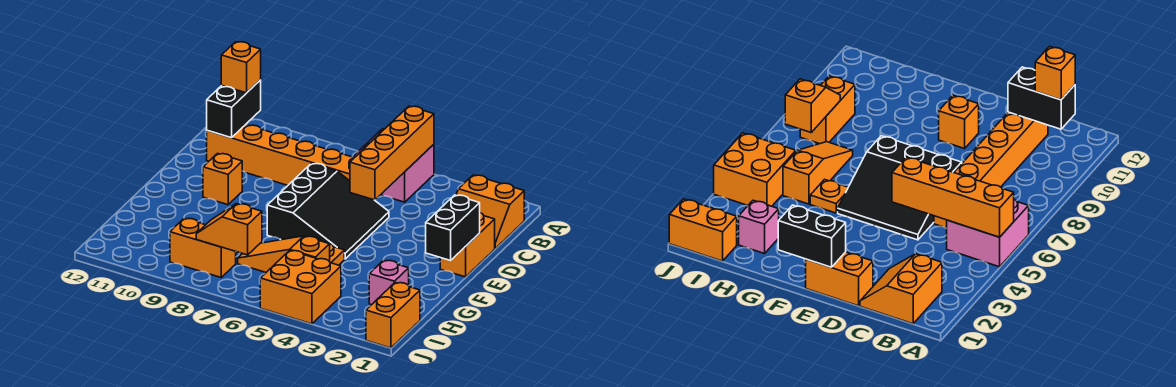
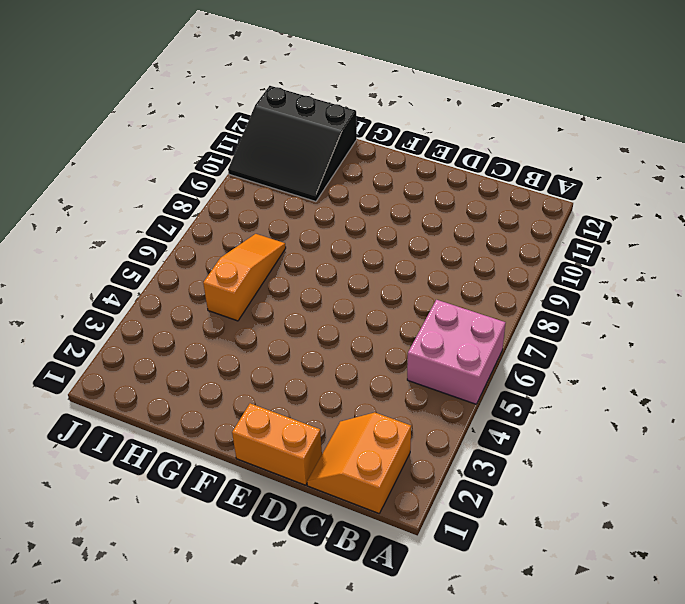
black 3x3 slope [228,86,357,202] -> black 3x3 slope moved to [267,163,389,259]
none -> orange 1x6 brick [207,125,354,185]
none -> orange 1x1 brick [203,154,242,205]
none -> orange 1x1 plate [330,244,344,265]

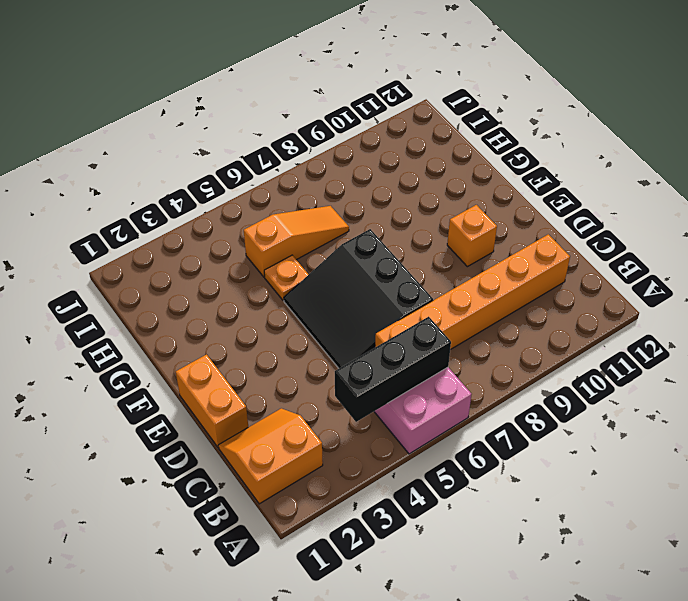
black 1x3 brick [335,317,451,422] -> orange 1x4 brick [350,106,434,200]
none -> pink 1x1 brick [369,260,409,305]
none -> orange 1x2 brick [366,283,420,348]
none -> orange 2x2 brick [260,250,341,324]

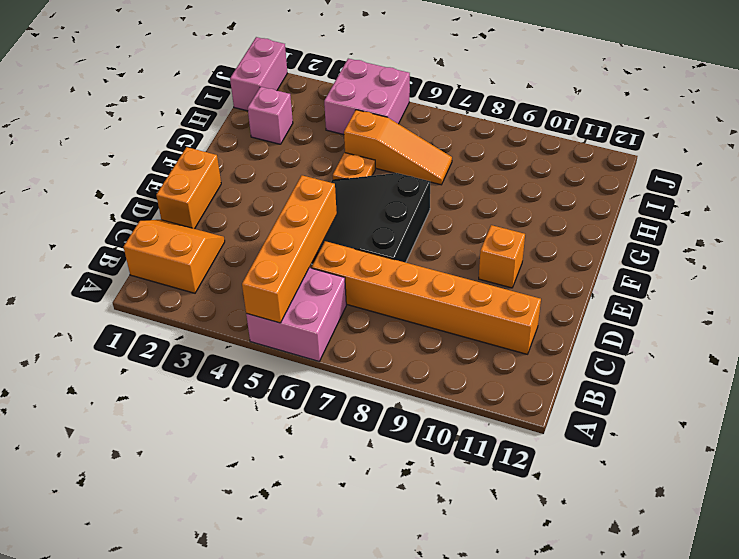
pink 1x2 brick [230,37,287,111] -> orange 1x2 brick [366,283,420,348]
pink 2x2 brick [324,59,410,135] -> orange 2x2 brick [260,250,341,324]
none -> orange 1x2 brick [170,218,236,277]
none -> black 1x2 brick [207,80,261,138]
none -> black 1x2 brick [426,195,480,261]

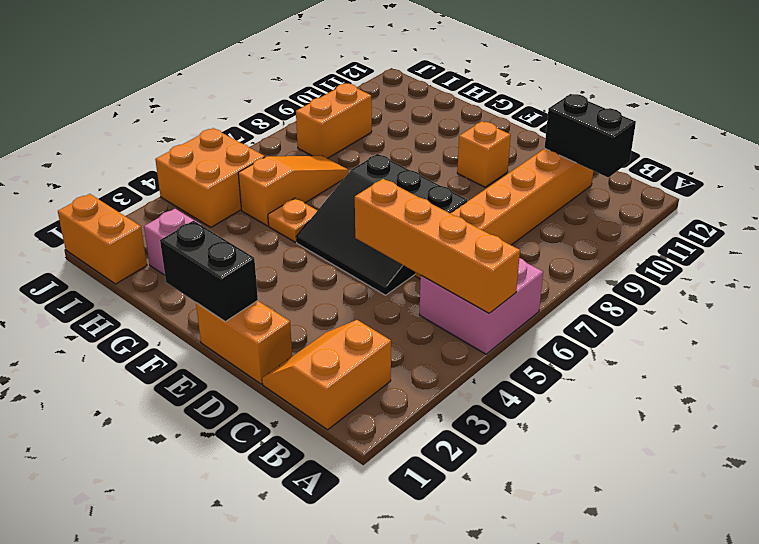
none -> orange 1x2 slope [196,204,262,255]
none -> orange 1x1 brick [221,42,261,93]

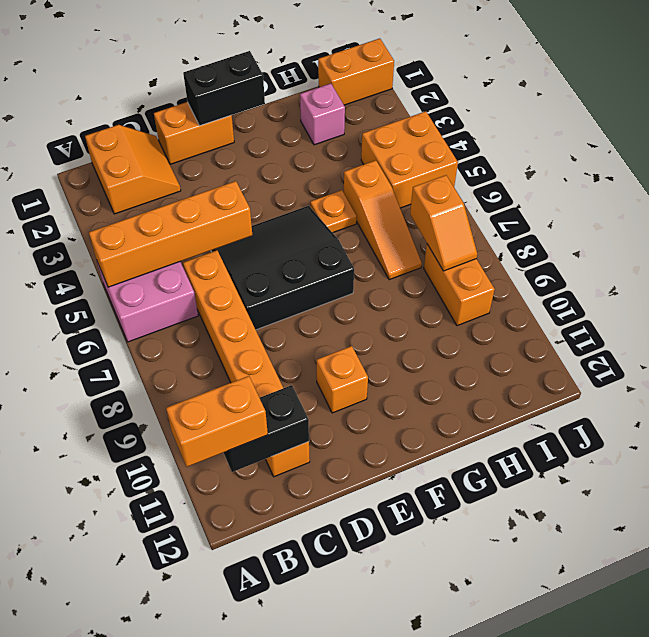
orange 1x2 brick [166,376,268,467] -> orange 1x1 brick [221,42,261,93]

